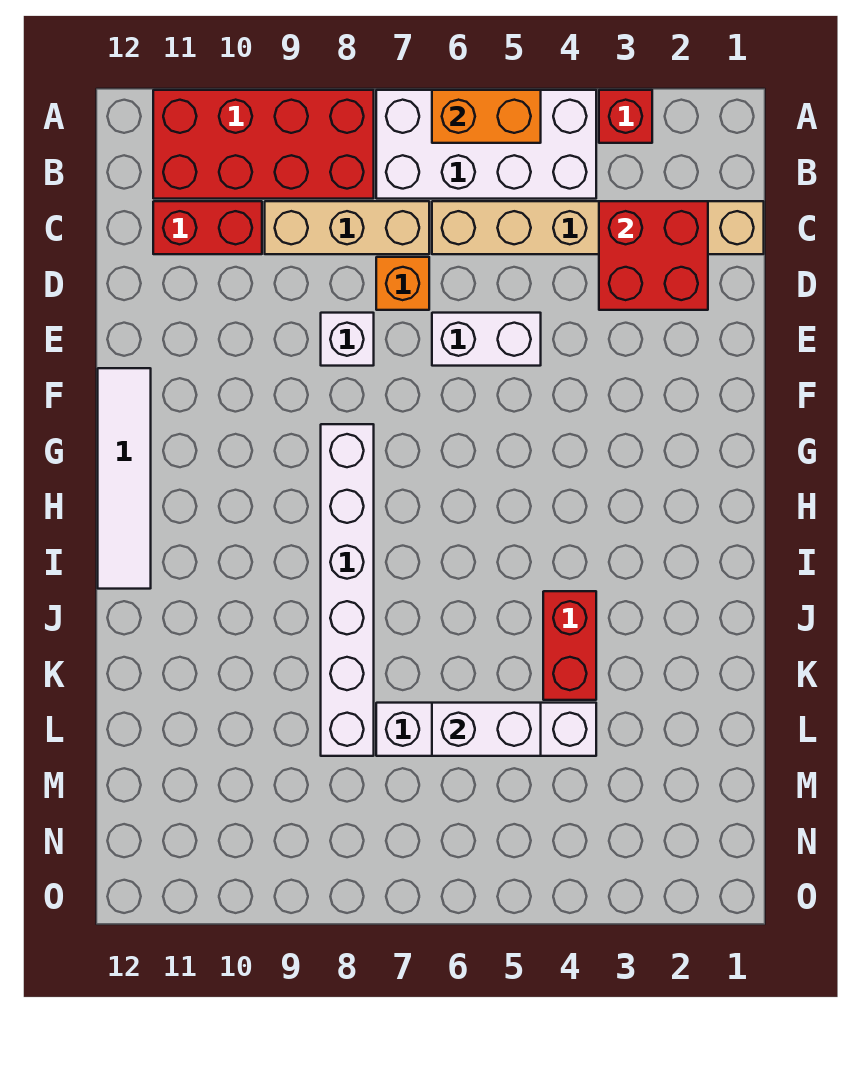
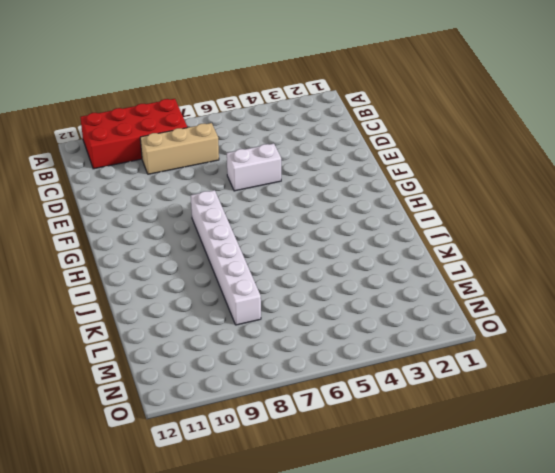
none -> red 1x1 brick [599,90,652,143]
none -> white 2x4 brick [376,90,596,199]
none -> tan 1x6 brick [432,201,764,254]

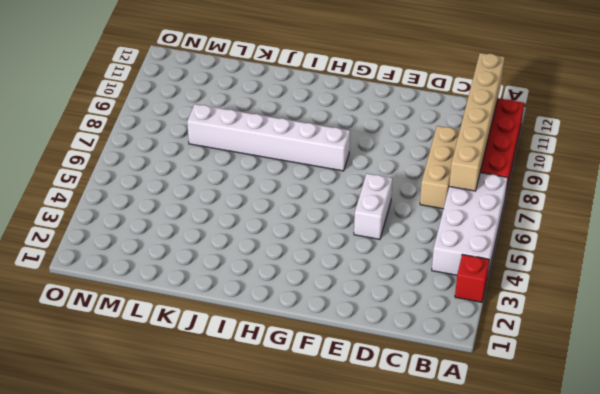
tan 1x6 brick [449,53,505,191] -> tan 1x6 brick moved to [432,201,764,254]
none -> red 1x2 brick [153,201,262,254]
none -> orange 1x1 brick [376,257,429,310]
none -> white 1x1 brick [321,313,374,366]

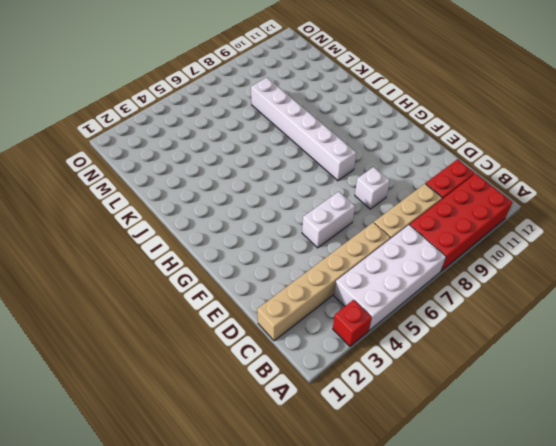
none -> orange 1x1 brick [376,257,429,310]
none -> white 1x4 tile [98,368,151,589]
none -> red 1x2 brick [543,591,596,700]

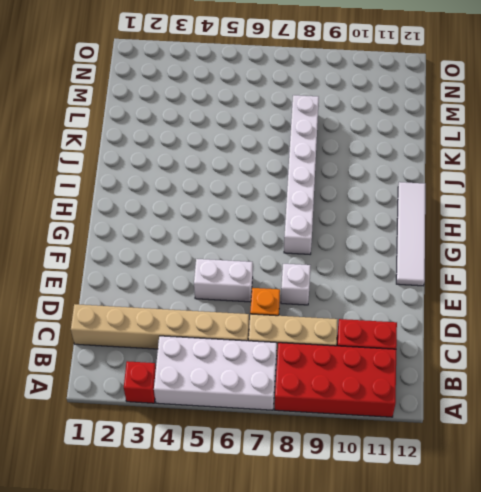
none -> red 1x2 brick [543,591,596,700]
none -> white 1x4 brick [376,703,596,756]
none -> orange 1x2 brick [432,90,541,143]

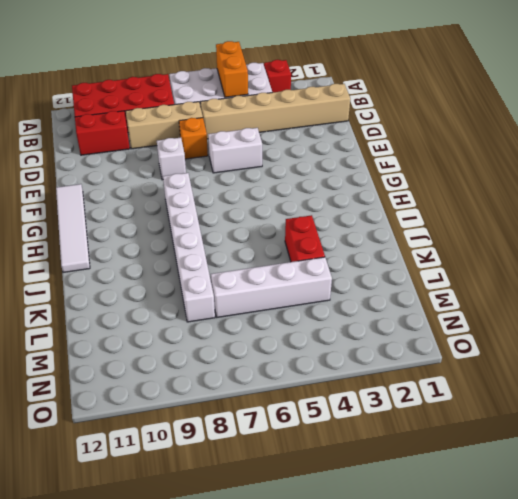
orange 1x2 brick [216,41,248,97] -> orange 1x2 brick turned to [432,90,541,143]
none -> red 2x2 brick [599,201,708,310]
none -> white 1x2 brick [432,703,541,756]

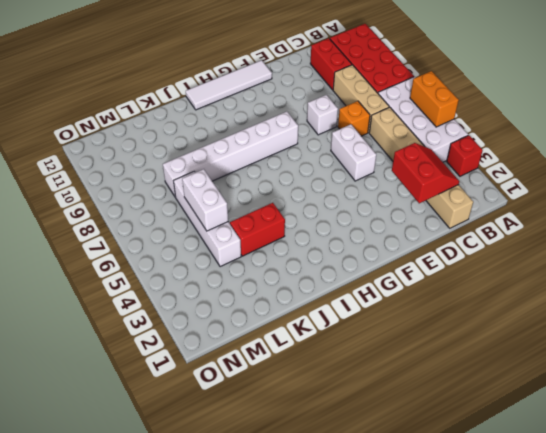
red 2x2 slope [392,143,459,203] -> red 2x2 brick [599,201,708,310]

